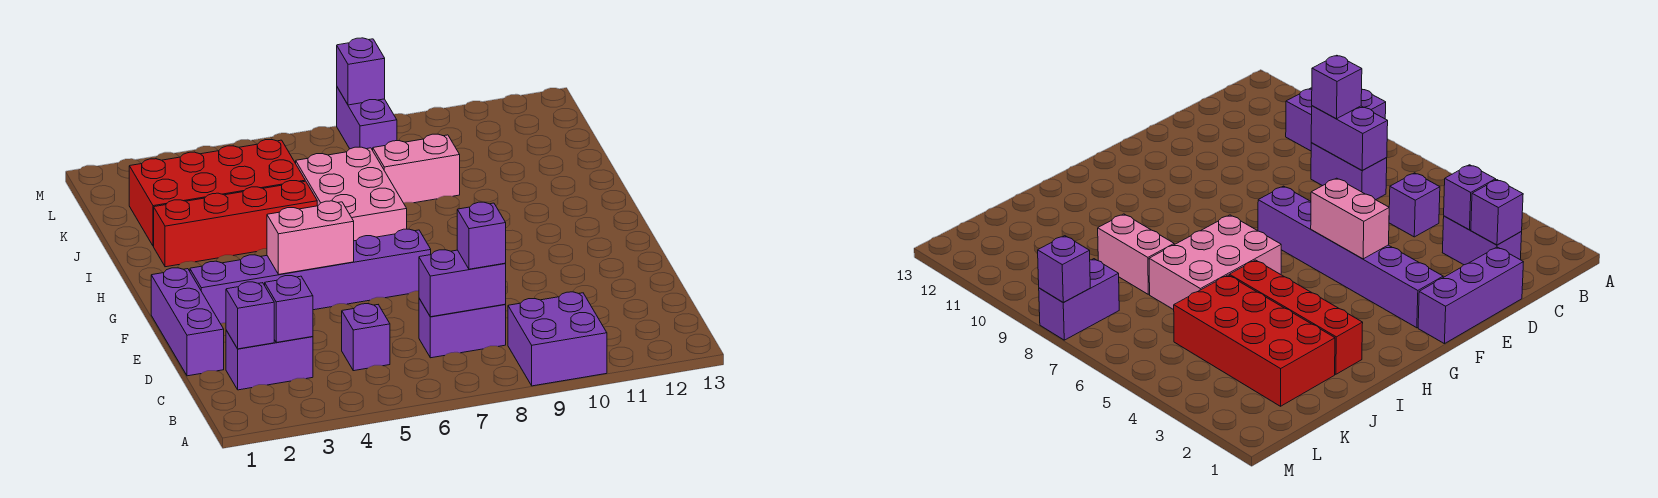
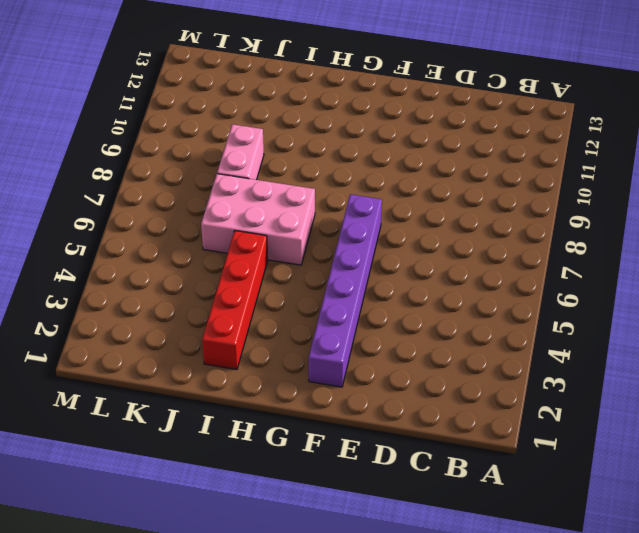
none -> purple 2x2 brick [508,292,607,386]
none -> purple 1x2 brick [226,330,313,390]
none -> purple 1x1 brick [342,303,390,371]

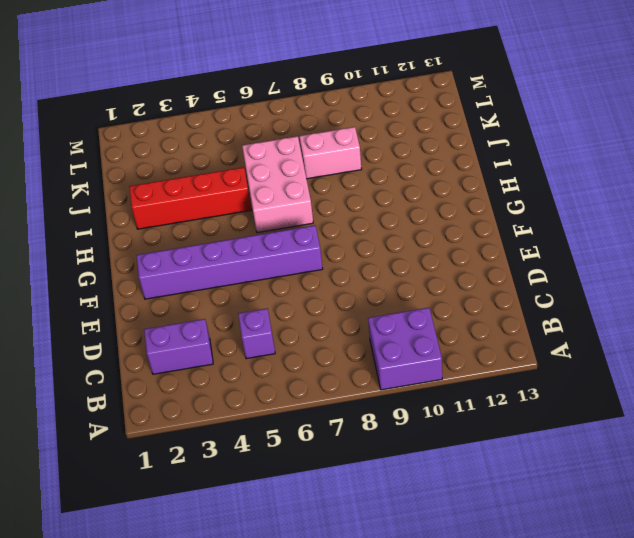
none -> purple 1x2 brick [419,299,506,358]
none -> purple 1x3 brick [151,268,224,376]
none -> red 2x4 brick [129,140,305,246]

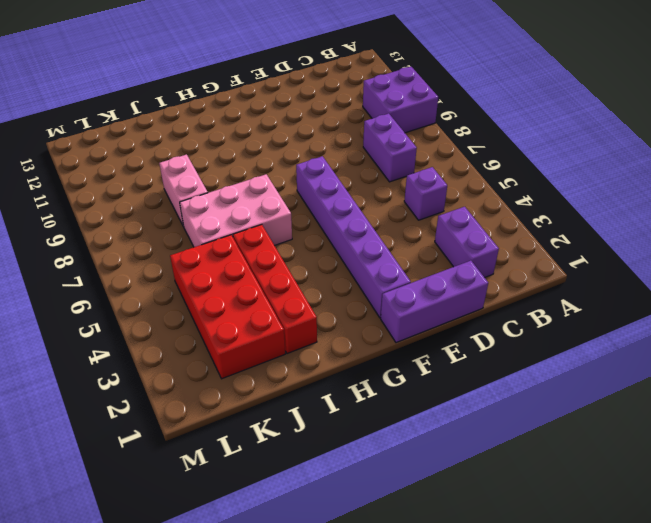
none -> purple 1x2 brick [337,87,397,150]
none -> purple 1x1 brick [226,282,274,349]
none -> purple 1x1 brick [265,276,313,342]

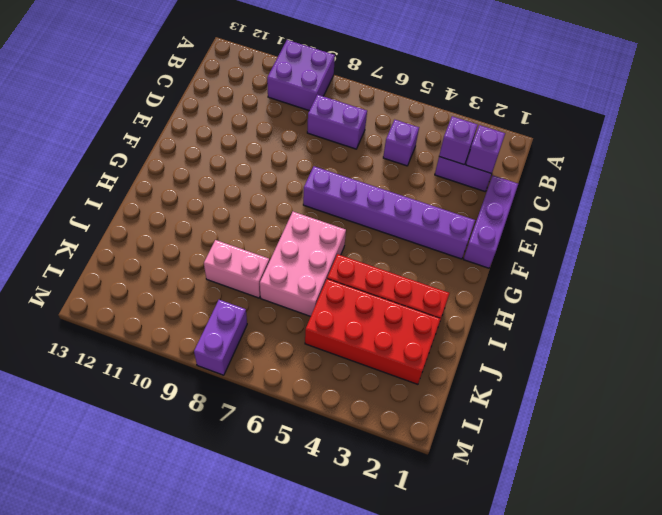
none -> purple 1x2 brick [419,250,506,317]
none -> pink 1x2 brick [267,201,354,274]
none -> purple 1x1 brick [337,38,385,105]

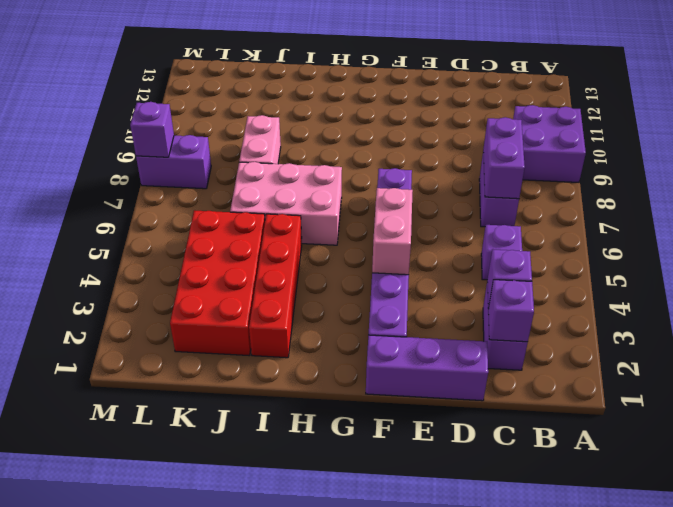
none -> purple 1x1 brick [457,202,506,269]

